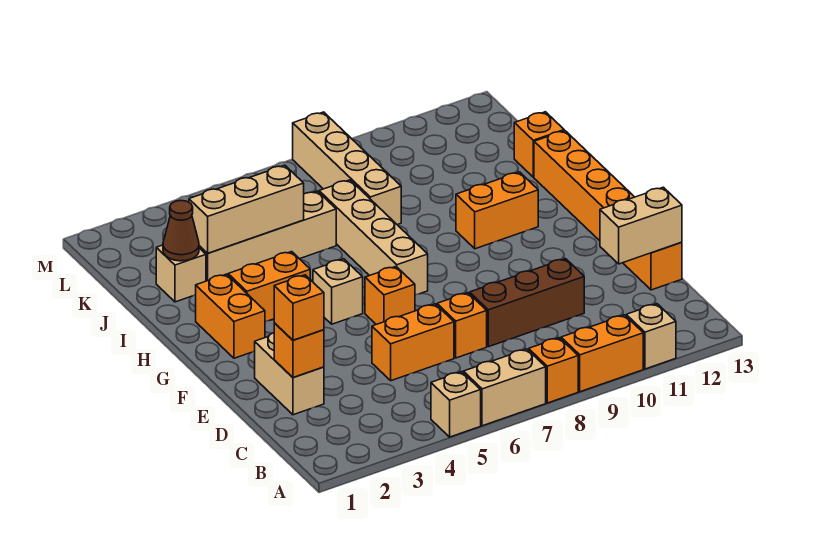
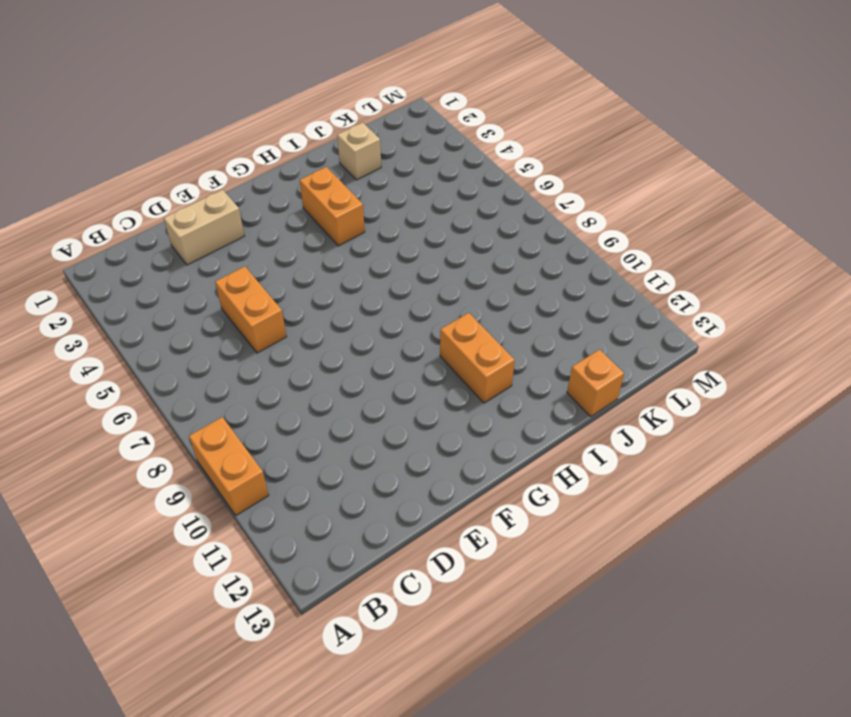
none -> tan 1x1 brick [431,372,481,437]
none -> tan 1x2 brick [463,349,546,426]
none -> orange 1x1 brick [529,338,578,403]

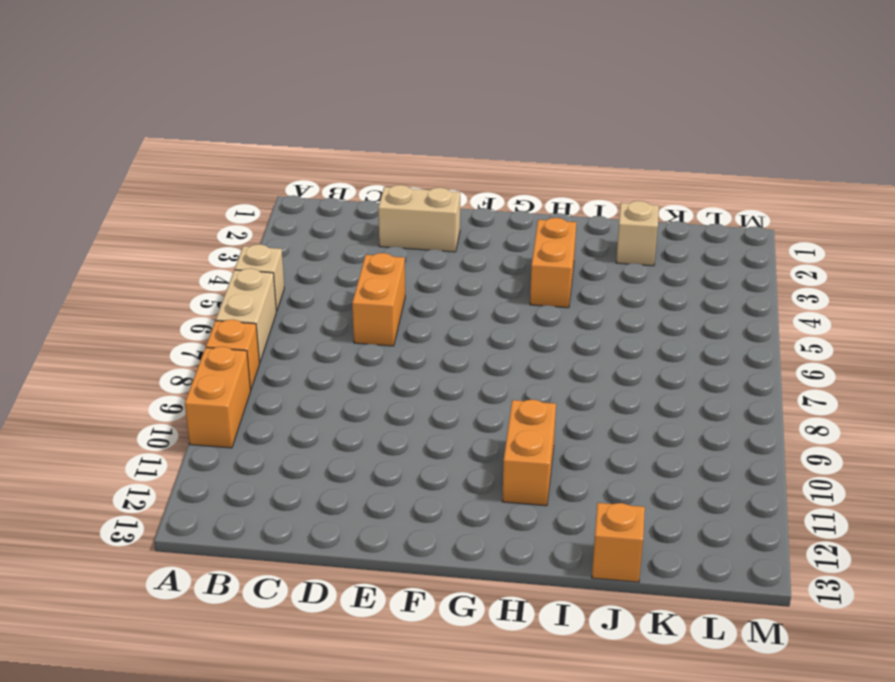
none -> tan 1x1 brick [626,304,676,369]
none -> orange 1x1 brick [437,293,487,358]
none -> brown 1x3 brick [470,259,584,347]

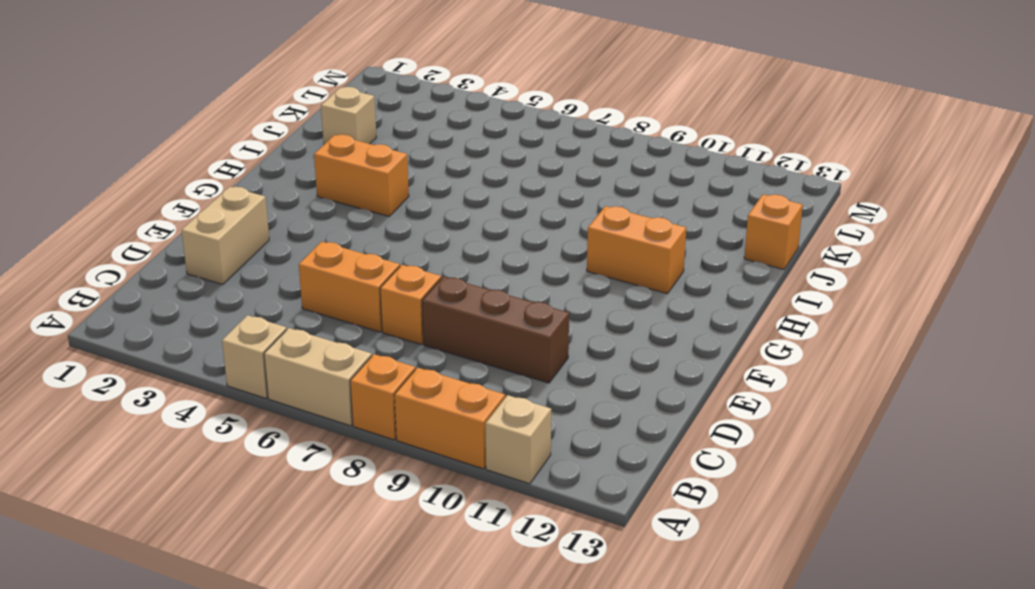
none -> orange 1x6 brick [534,131,682,290]
none -> orange 1x1 brick [365,267,415,324]
none -> orange 1x2 brick [196,274,265,358]

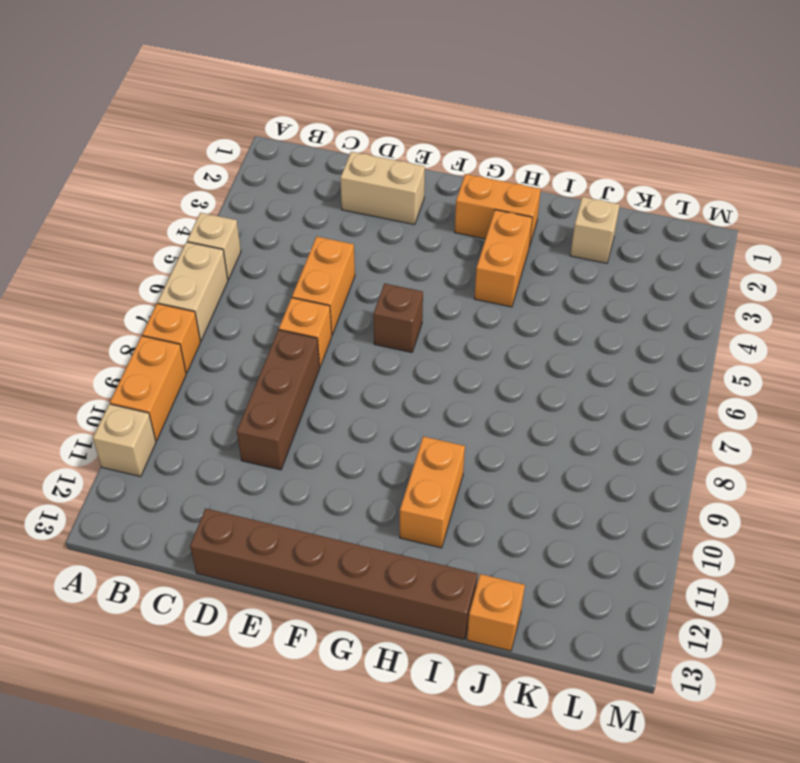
brown 1x6 brick [190,508,478,639] -> orange 1x6 brick [534,131,682,290]
brown 1x1 brick [373,283,423,353] -> orange 1x1 brick [365,267,415,324]
none -> tan 1x1 brick [313,259,363,324]
none -> tan 1x4 brick [319,180,428,295]
none -> tan 1x4 brick [199,191,336,281]

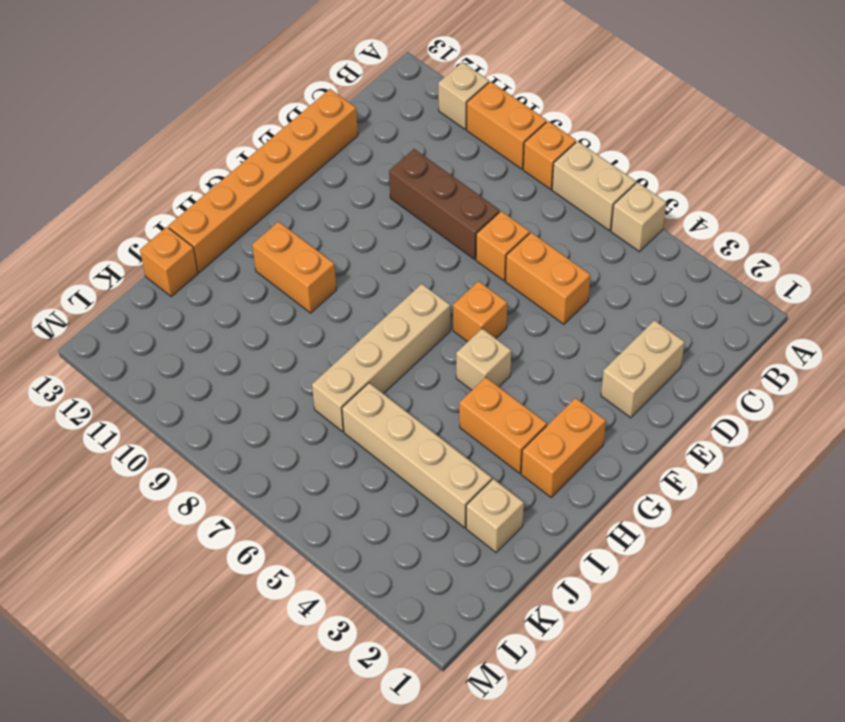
none -> tan 1x4 brick [293,112,401,225]
none -> orange 1x1 brick [274,323,324,378]
none -> tan 1x2 brick [600,187,682,264]

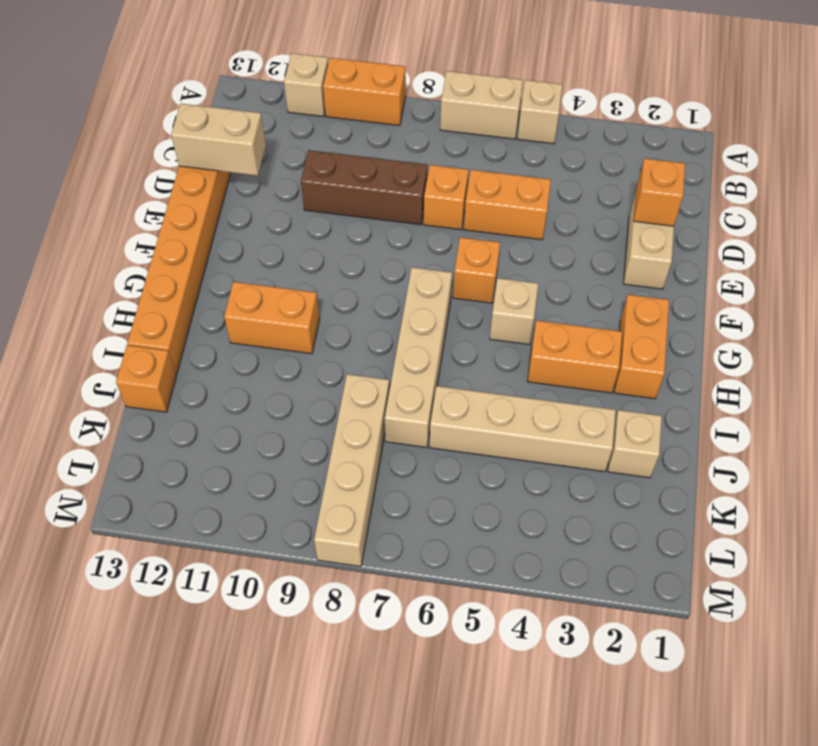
none -> orange 1x1 brick [529,338,578,403]
none -> brown 1x1 cone [163,200,199,261]
none -> tan 1x3 brick [189,165,304,253]

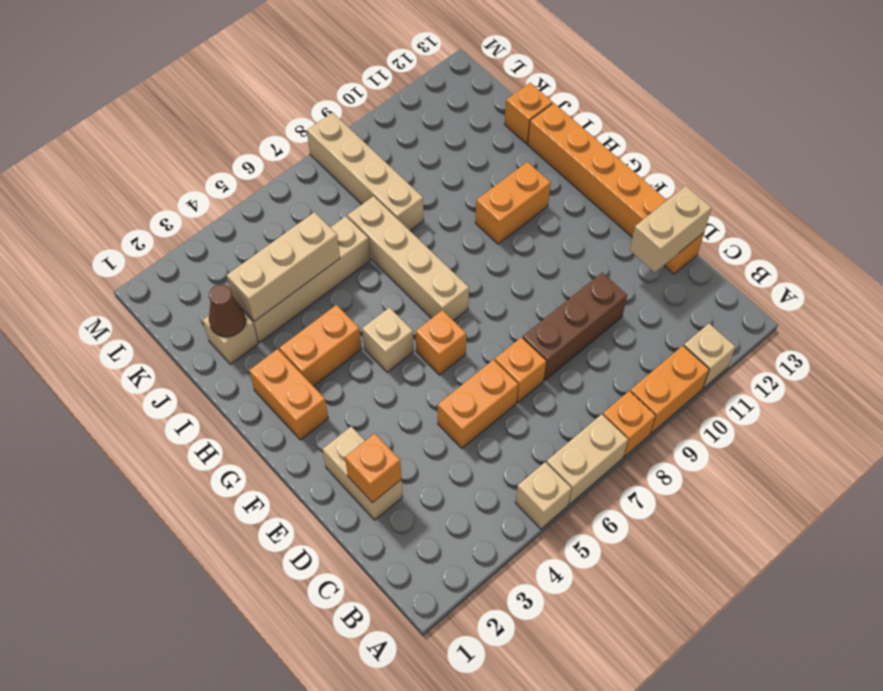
none -> orange 1x1 brick [274,275,324,340]

